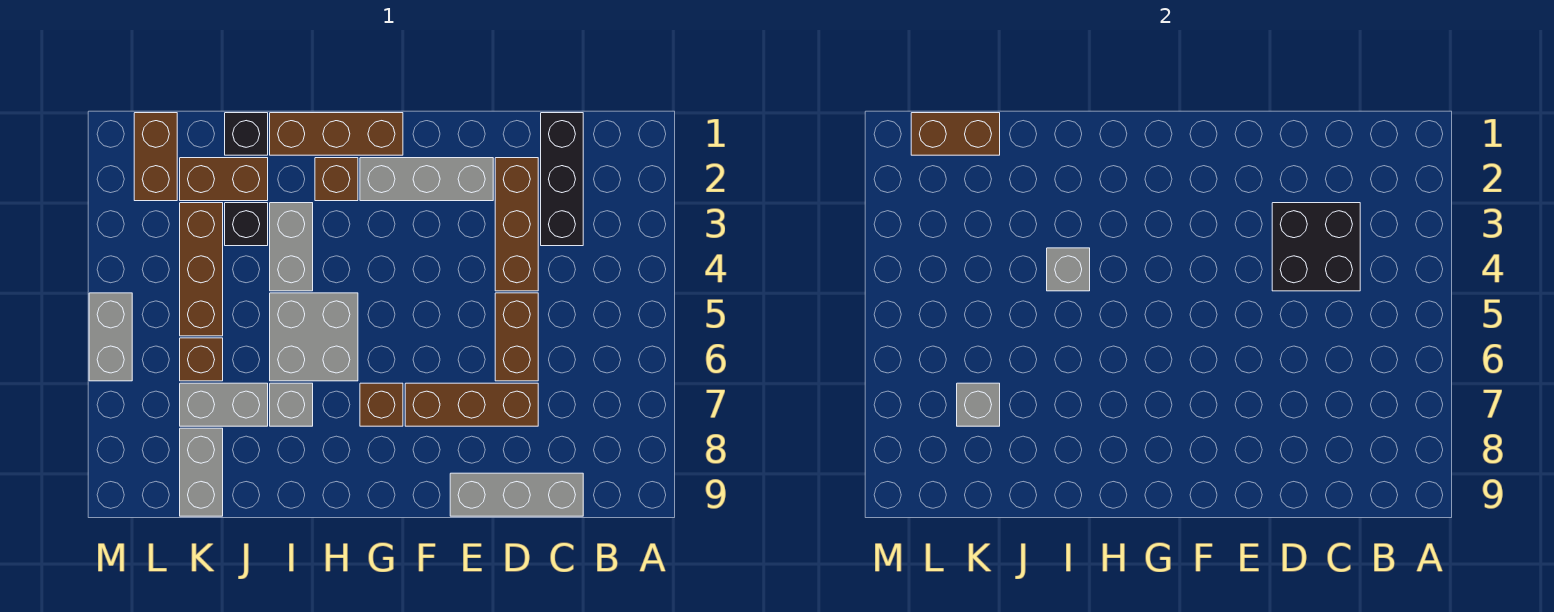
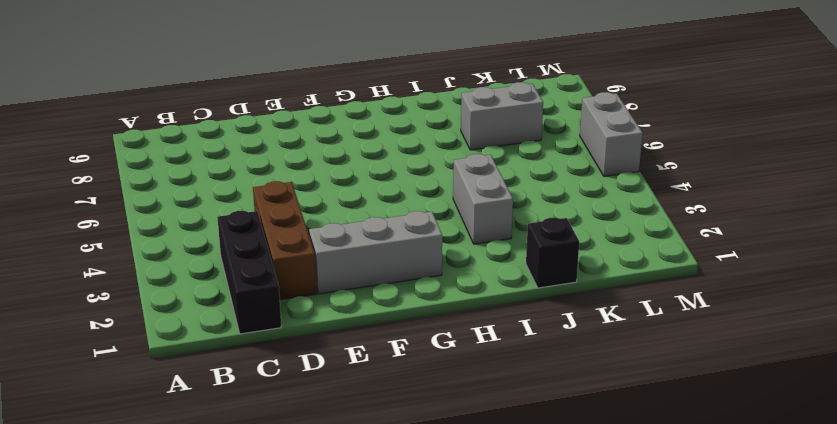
none -> grey 1x3 brick [450,473,583,516]
none -> brown 1x2 brick [495,293,538,381]
none -> brown 1x3 brick [405,383,538,426]

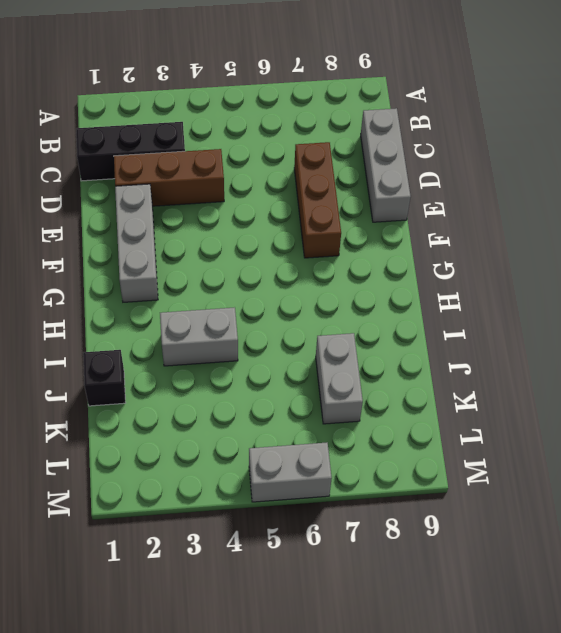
none -> brown 1x2 brick [495,293,538,381]
none -> brown 1x3 brick [270,113,403,155]
none -> brown 1x1 brick [360,383,403,426]

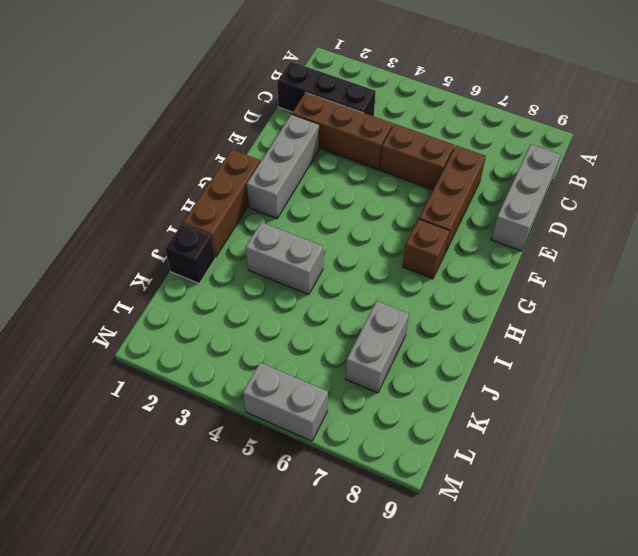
none -> brown 1x1 brick [315,158,358,201]
none -> grey 2x2 brick [270,293,358,381]
none -> grey 1x1 brick [270,383,313,426]

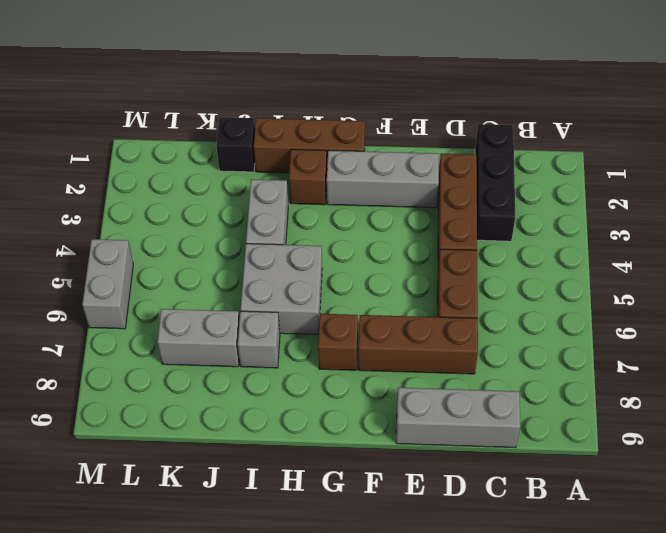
none -> brown 1x2 brick [180,158,268,201]
none -> black 1x1 brick [225,203,268,246]
none -> brown 1x3 brick [180,203,223,336]

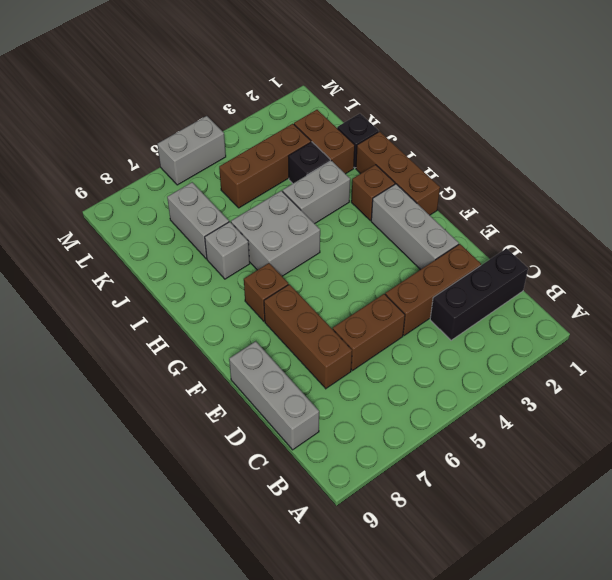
none -> brown 1x1 brick [180,338,223,381]
none -> grey 1x2 brick [180,428,223,516]
none -> brown 1x2 brick [134,113,177,201]

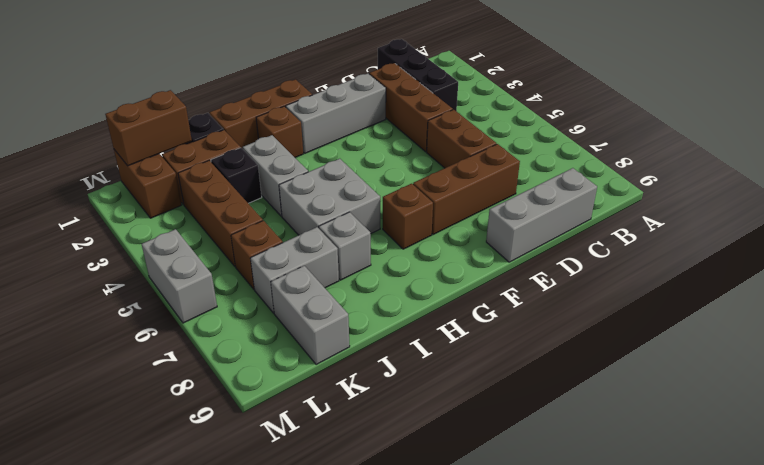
none -> black 2x2 brick [1272,203,1360,291]
none -> grey 1x1 brick [1047,248,1090,291]
none -> grey 1x1 brick [957,383,1000,426]

